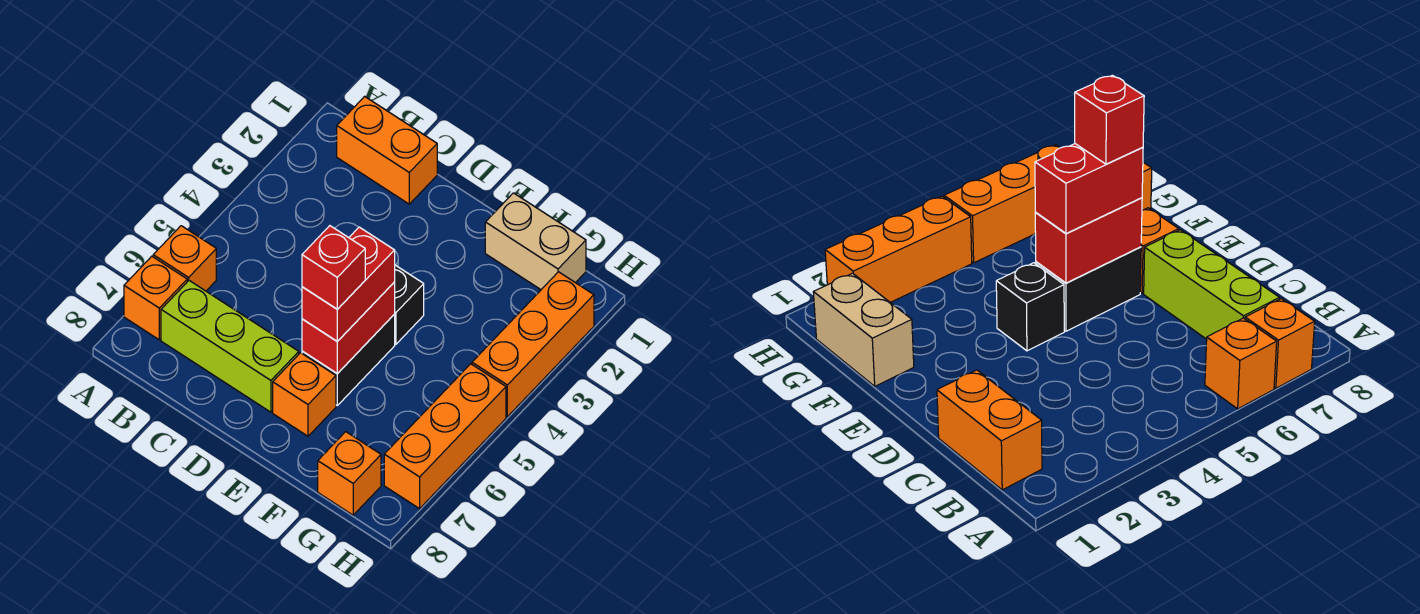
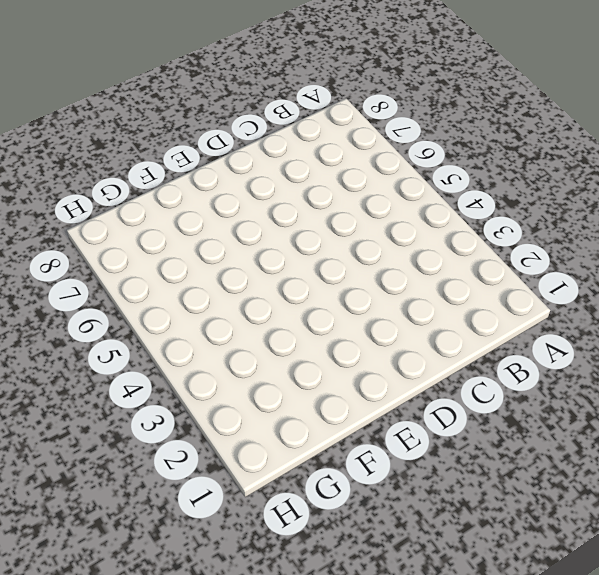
none -> orange 1x1 brick [153,226,216,291]
none -> orange 1x1 brick [124,256,187,340]
none -> orange 1x2 brick [337,96,437,204]

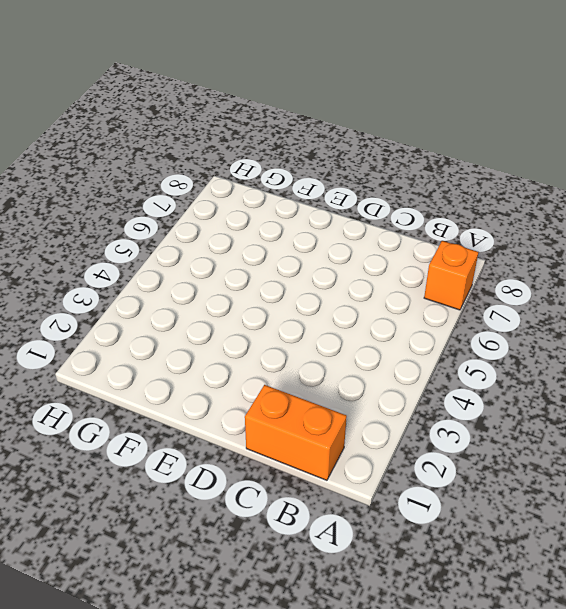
none -> orange 1x1 brick [153,226,216,291]
none -> lime 1x3 brick [161,281,299,412]
none -> black 1x1 brick [394,265,424,344]

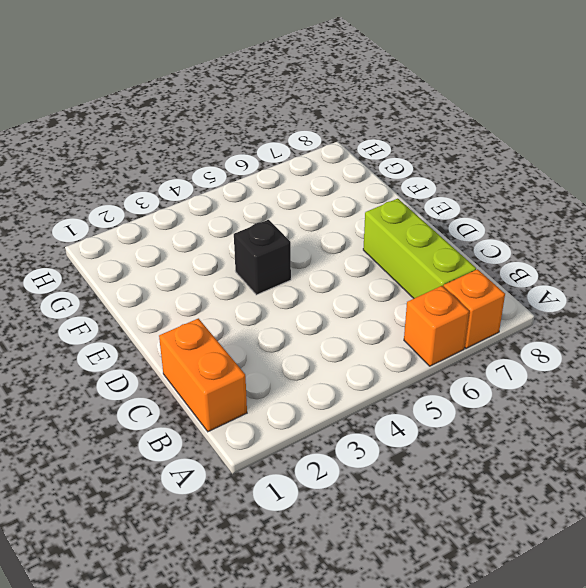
none -> black 1x2 brick [302,315,395,405]
none -> orange 1x1 brick [273,353,336,436]
none -> tan 1x2 brick [485,193,586,290]

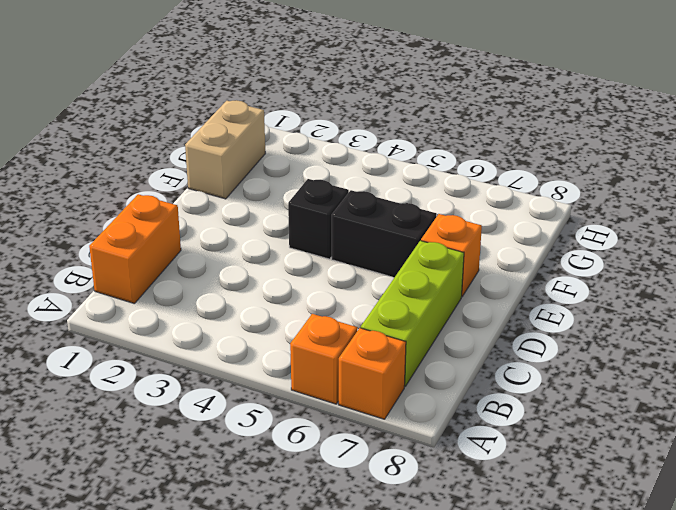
none -> orange 1x1 brick [318,432,381,515]
none -> orange 1x3 brick [472,272,594,417]
none -> orange 1x3 brick [384,364,506,509]

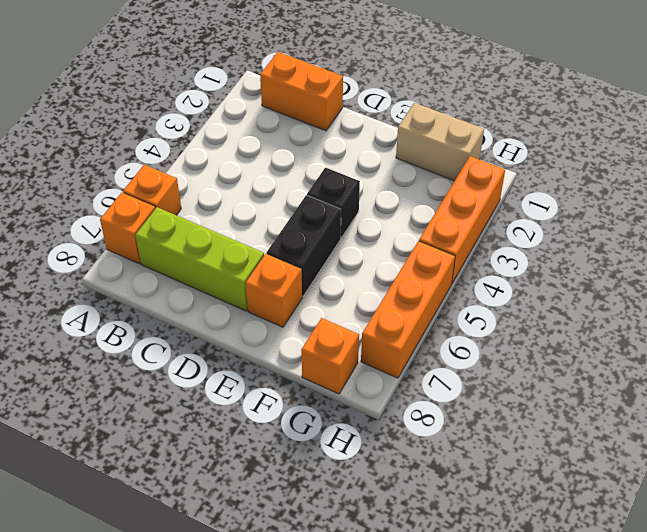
none -> red 1x2 brick [302,282,395,374]
none -> red 1x2 brick [302,227,395,341]
none -> red 1x1 brick [302,226,365,309]

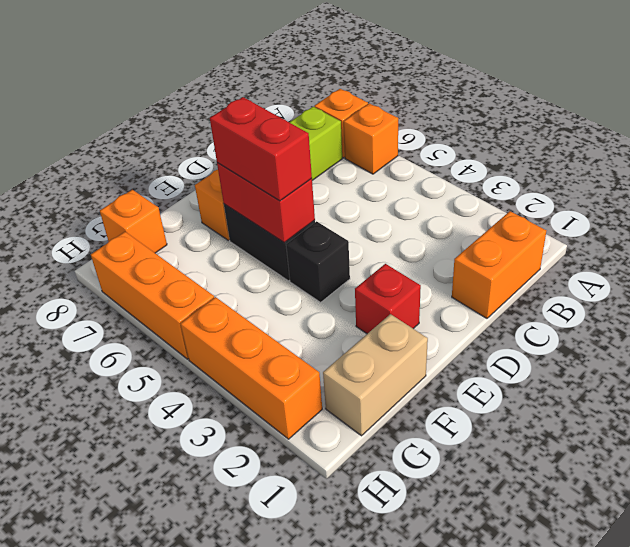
red 1x1 brick [355,264,421,334] -> red 1x1 brick moved to [302,226,365,309]

